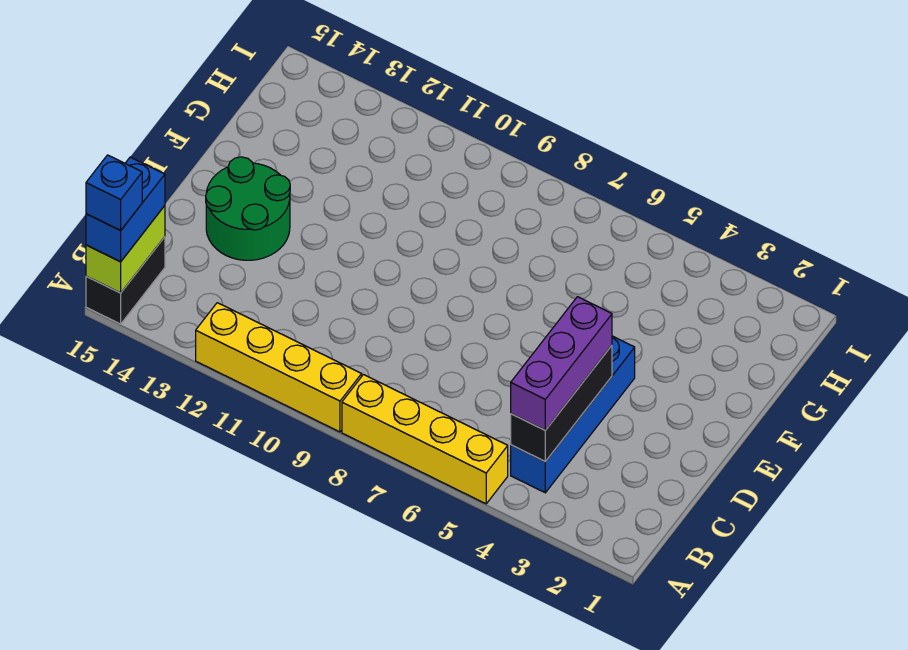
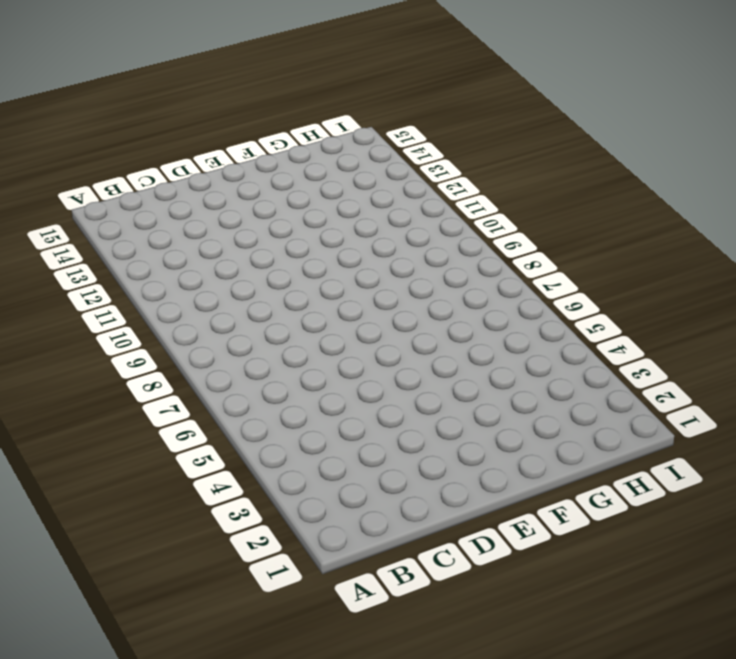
none -> yellow 1x4 brick [342,375,508,504]
none -> yellow 1x4 brick [196,303,362,432]

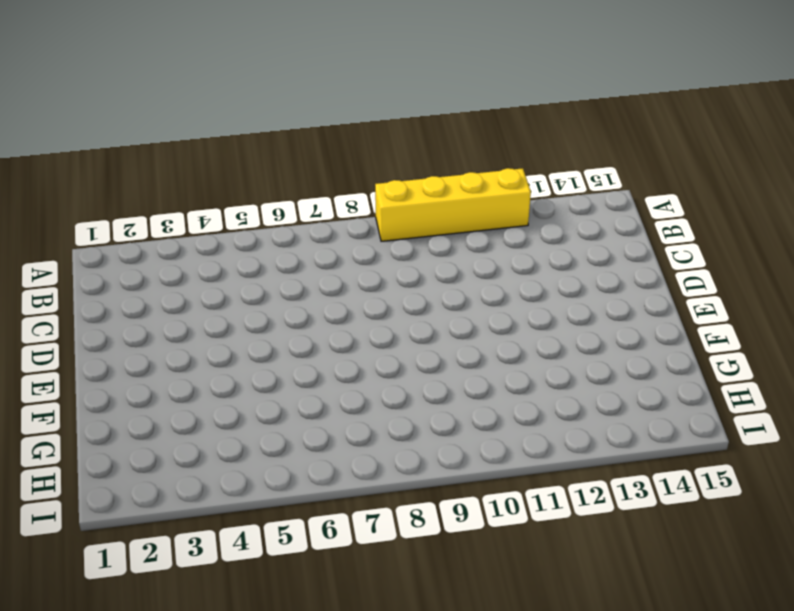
none -> yellow 1x4 brick [342,375,508,504]
none -> black 1x2 brick [86,237,165,324]

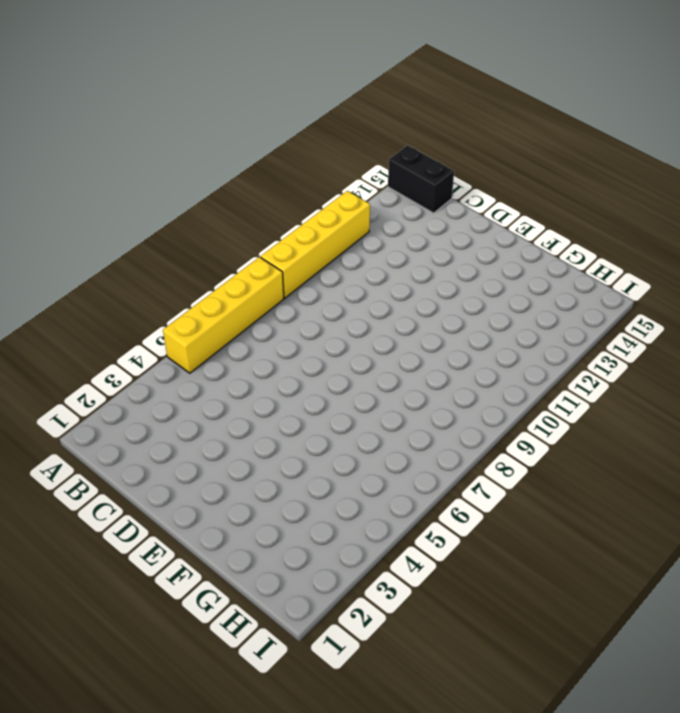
none -> blue 1x4 brick [511,336,635,493]
none -> green 2x2 round brick [206,157,290,260]

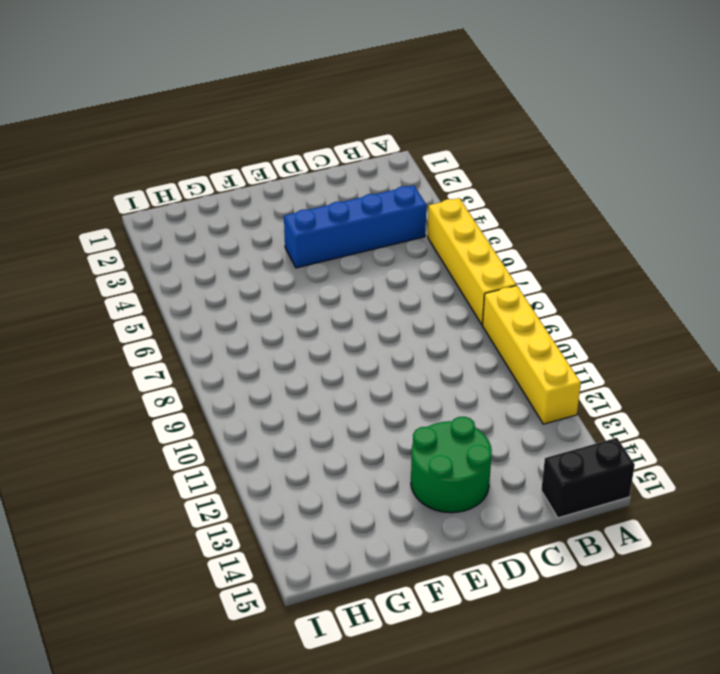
none -> lime 1x2 brick [86,206,165,293]
none -> black 1x3 brick [511,346,612,462]

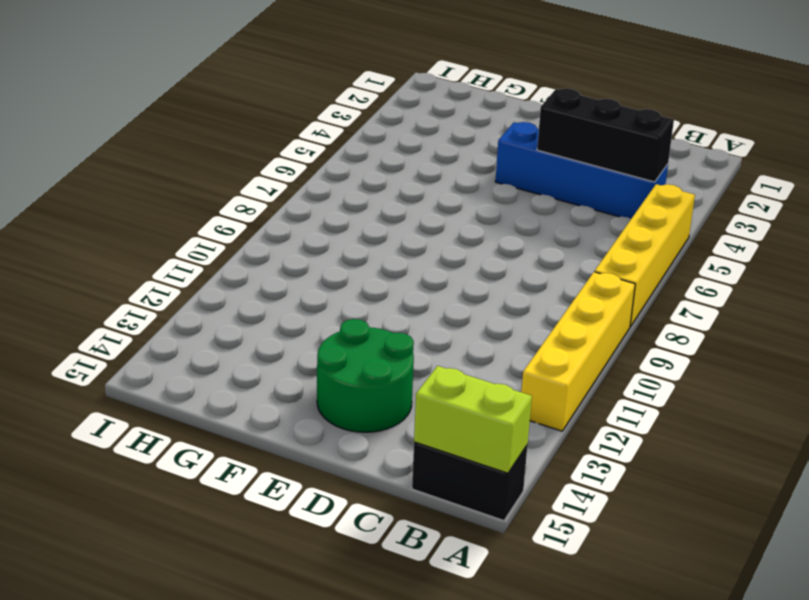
none -> blue 1x2 brick [86,157,165,262]
none -> purple 1x3 brick [511,297,612,430]

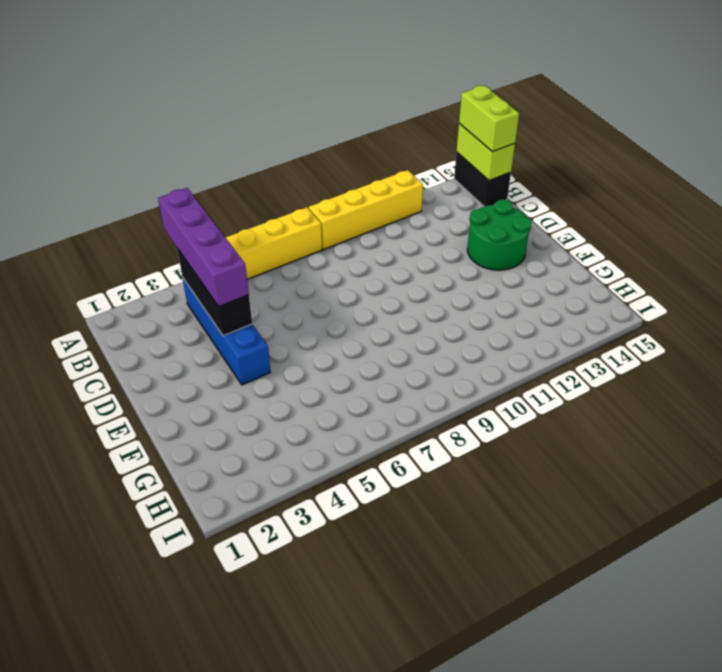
purple 1x4 brick [158,188,249,307] -> purple 1x3 brick [511,297,612,430]
lime 1x2 brick [459,85,519,152] -> blue 1x2 brick [86,157,165,262]
none -> blue 1x1 brick [86,155,142,230]

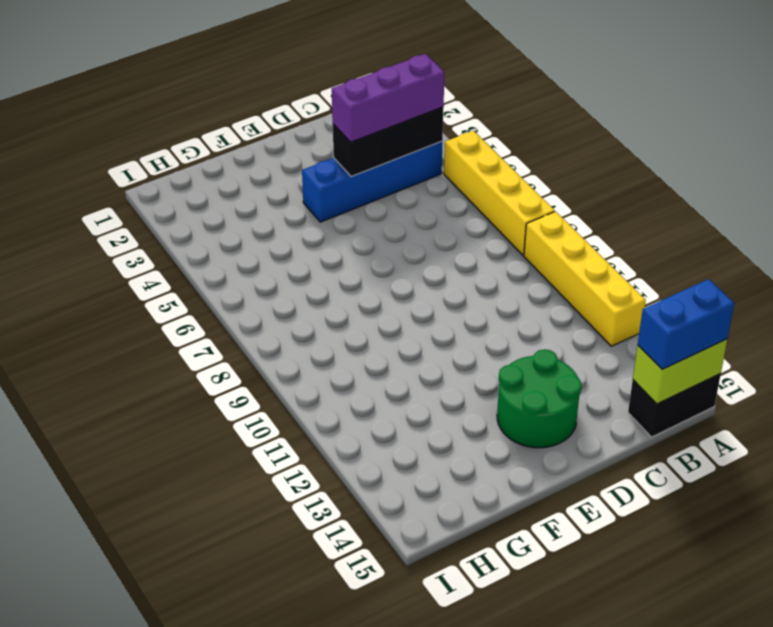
none -> blue 1x1 brick [86,155,142,230]

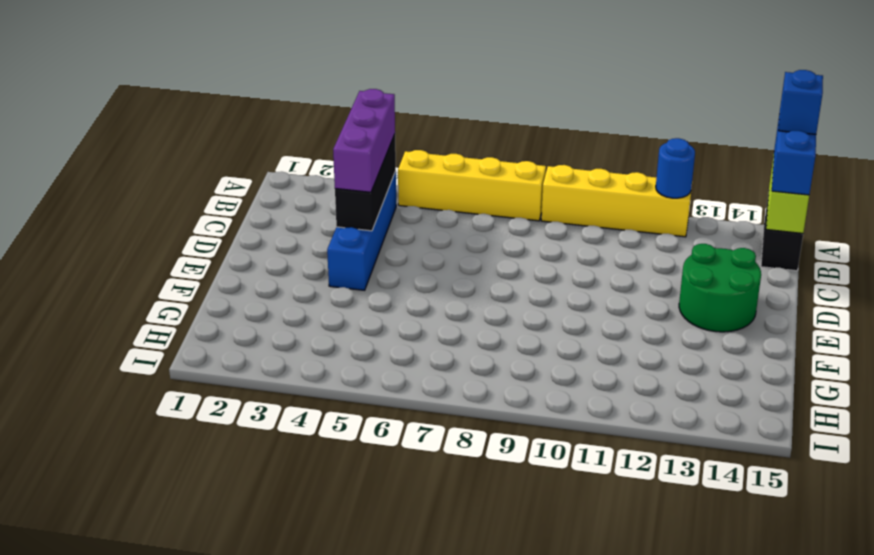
blue 1x1 round brick [656,138,695,198] -> none

